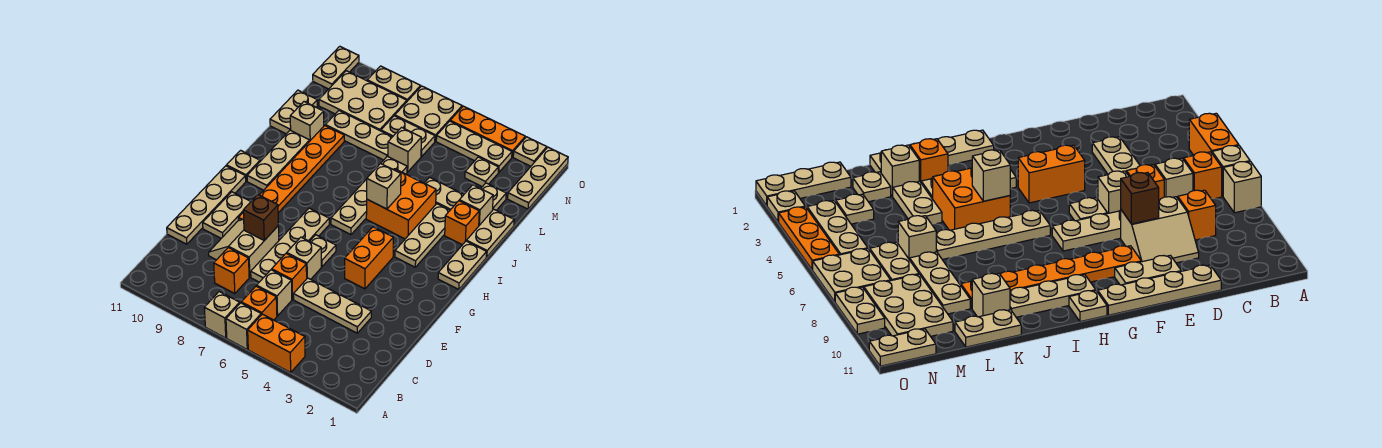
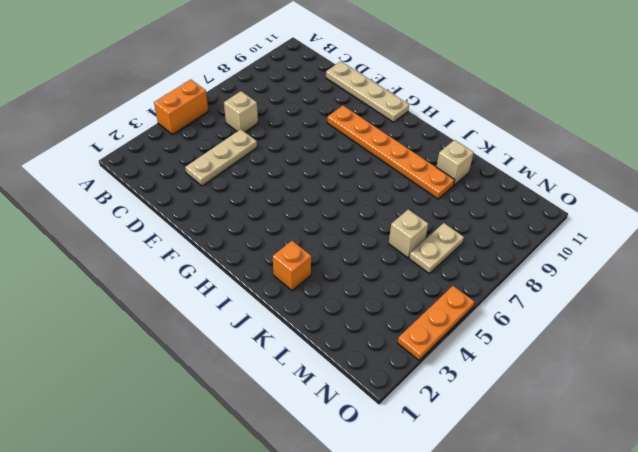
none -> tan 1x1 brick [226,303,261,349]
none -> tan 1x1 brick [204,292,240,338]
none -> orange 1x1 brick [241,286,277,320]
none -> orange 1x1 brick [214,248,249,294]

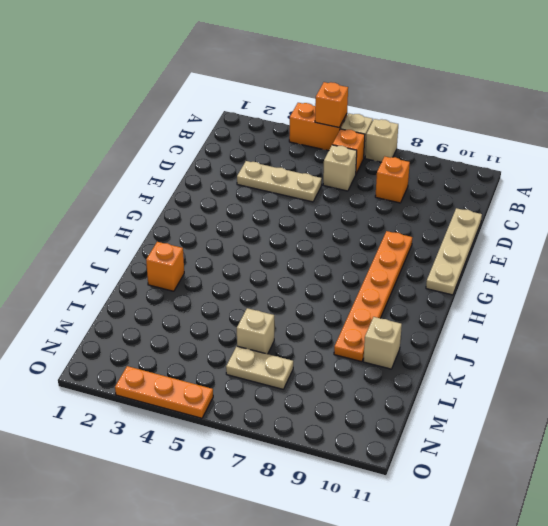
orange 1x1 brick [315,82,348,127] -> orange 1x1 brick moved to [272,253,307,299]
none -> tan 1x4 plate [251,208,329,282]
none -> tan 2x2 slope [209,219,279,277]
none -> tan 1x1 brick [287,237,321,279]
none -> tan 1x2 plate [203,192,251,238]

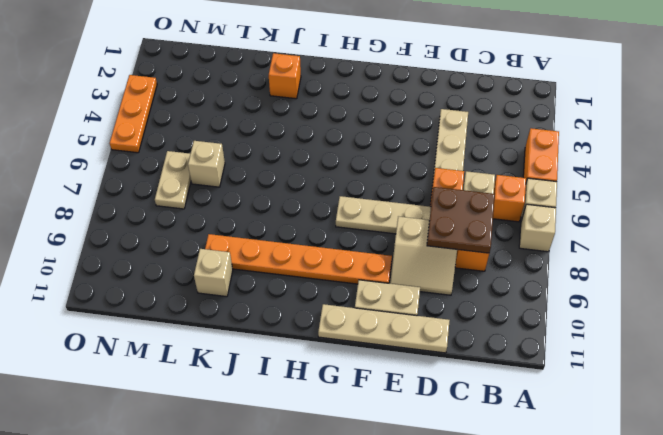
brown 2x2 plate [427,187,495,253] -> none
none -> tan 1x1 brick [287,237,321,279]
none -> orange 1x2 brick [345,227,393,289]
none -> tan 1x1 plate [310,235,336,267]
none -> tan 1x2 plate [438,241,487,290]

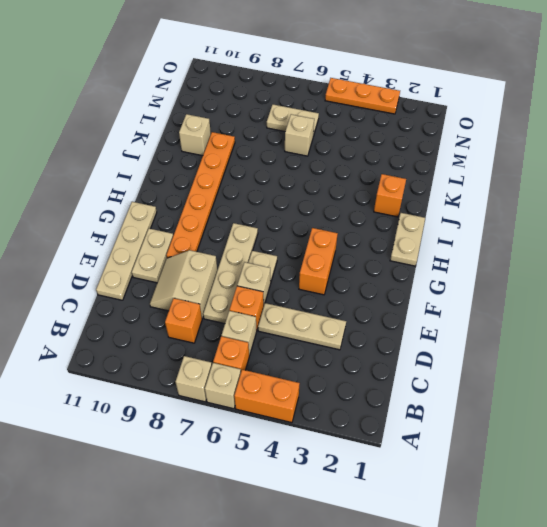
none -> tan 1x3 plate [395,204,450,267]
none -> tan 1x4 plate [331,156,407,235]
none -> tan 1x3 plate [247,130,310,190]
none -> tan 1x1 plate [226,150,260,181]

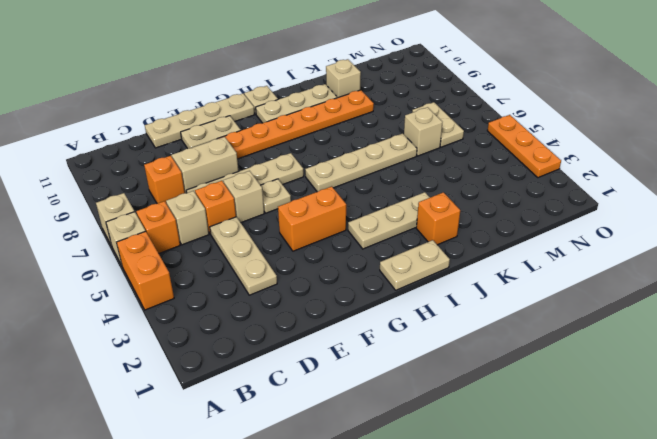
none -> orange 2x2 brick [366,169,436,239]
none -> tan 1x2 plate [467,209,514,257]
none -> tan 1x1 brick [459,185,493,225]
none -> tan 1x2 plate [425,178,464,210]

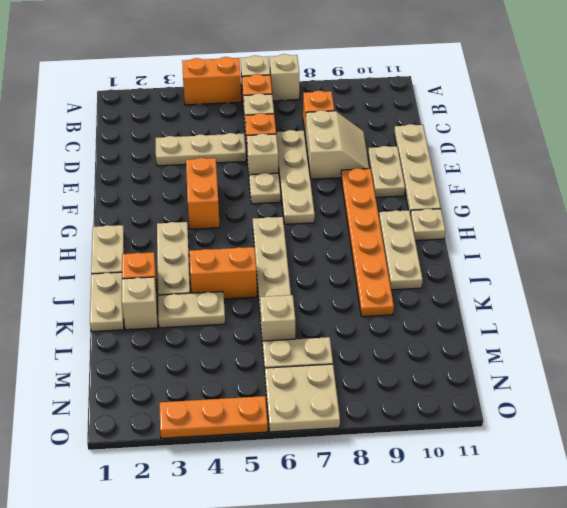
orange 1x2 brick [189,247,257,299] -> orange 2x2 brick [366,169,436,239]
none -> tan 1x1 brick [290,102,324,140]
none -> tan 1x2 plate [270,90,317,134]
none -> tan 1x1 plate [481,183,506,210]
none -> tan 1x3 plate [325,111,392,160]

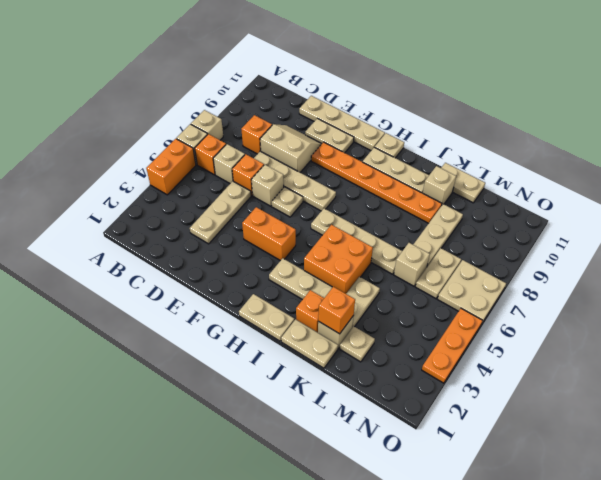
orange 1x1 brick [318,287,355,334] -> none
none -> tan 1x3 plate [508,147,568,209]
none -> tan 1x1 plate [465,157,498,187]
none -> tan 2x3 plate [319,71,407,131]
none -> tan 1x3 plate [436,121,512,173]

